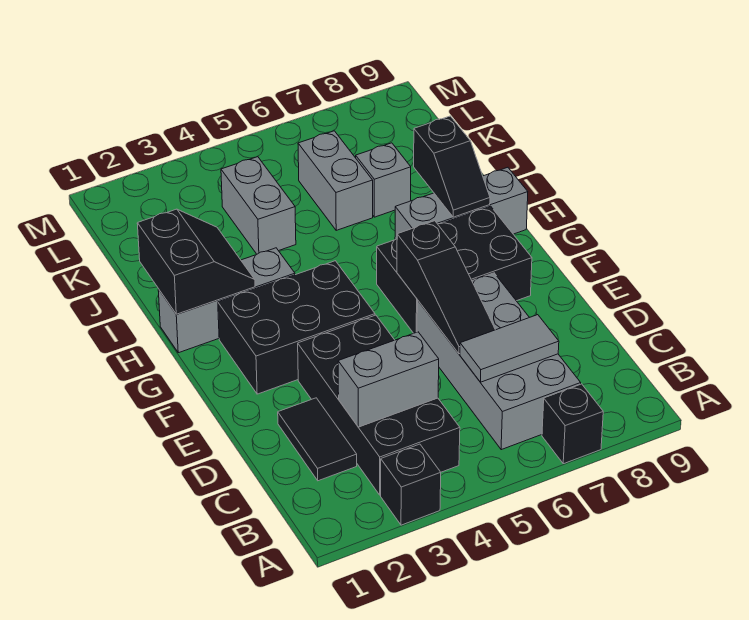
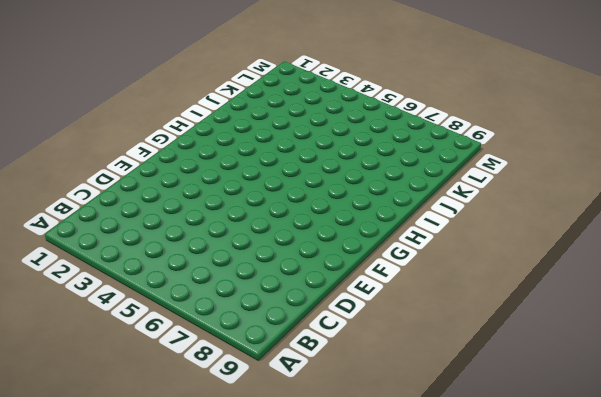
none -> black 1x1 brick [381,444,441,525]
none -> black 1x1 brick [542,384,603,464]
none -> black 2x4 brick [298,315,460,495]

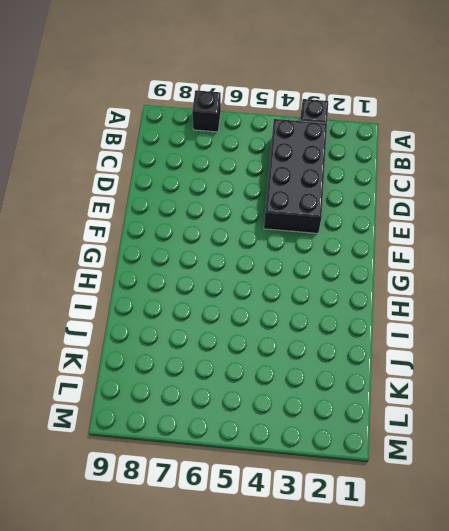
none -> grey 2x4 brick [417,273,581,450]
none -> black 1x2 tile [278,398,357,481]
none -> black 2x3 brick [218,261,375,394]

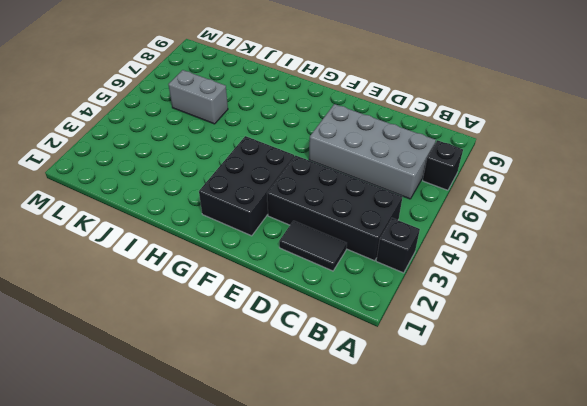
none -> black 2x3 brick [377,206,532,333]
none -> grey 1x3 brick [158,248,295,353]
none -> grey 1x3 brick [395,167,528,240]

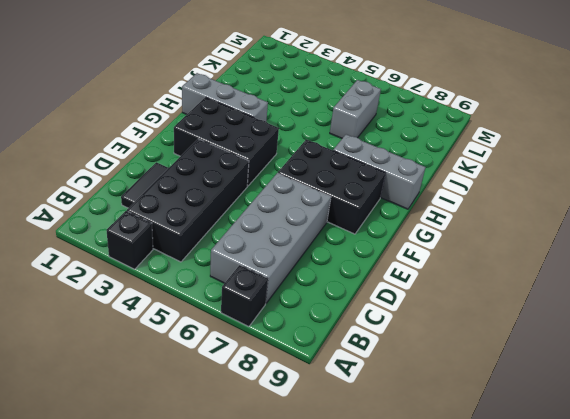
none -> grey 1x2 brick [221,157,296,254]
none -> grey 1x1 brick [356,143,411,217]
none -> grey 1x2 brick [338,332,439,427]

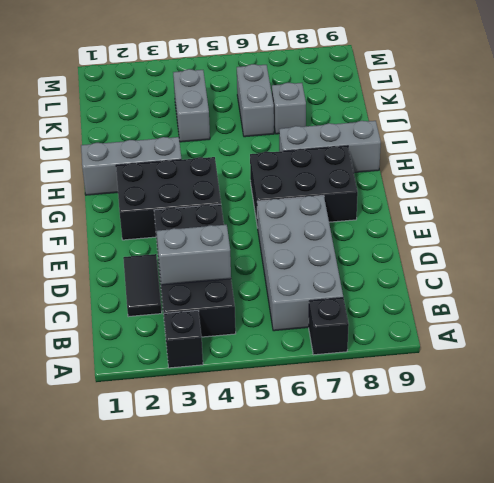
none -> grey 1x2 tile [460,315,559,382]
none -> black 1x3 slope [397,221,495,354]
none -> black 2x2 slope [137,209,255,314]

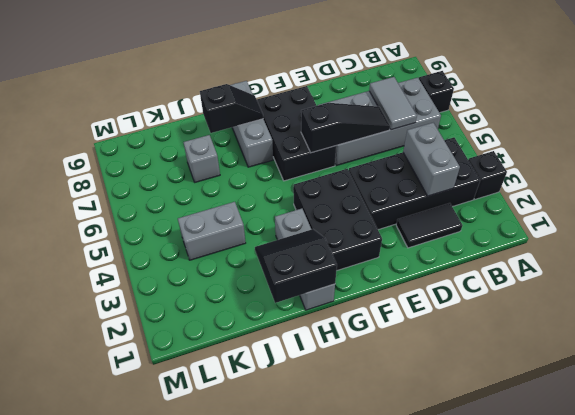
none -> grey 1x2 brick [298,131,373,230]

